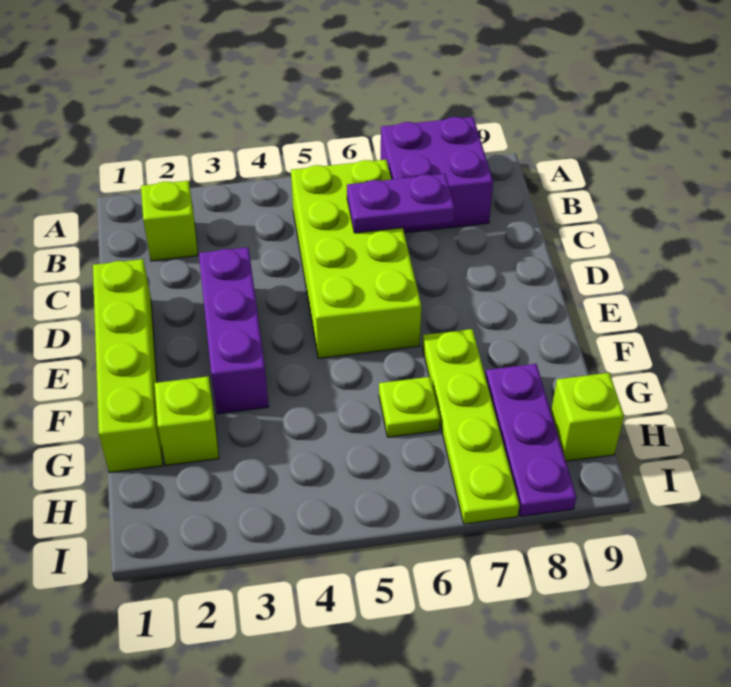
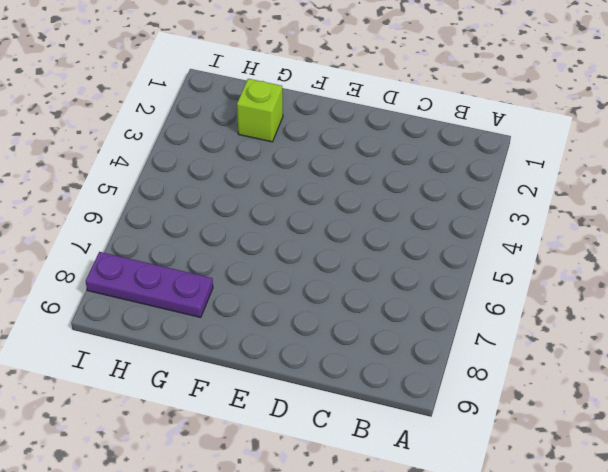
none -> purple 2x2 brick [381,117,493,233]
none -> lime 1x1 brick [141,181,198,261]

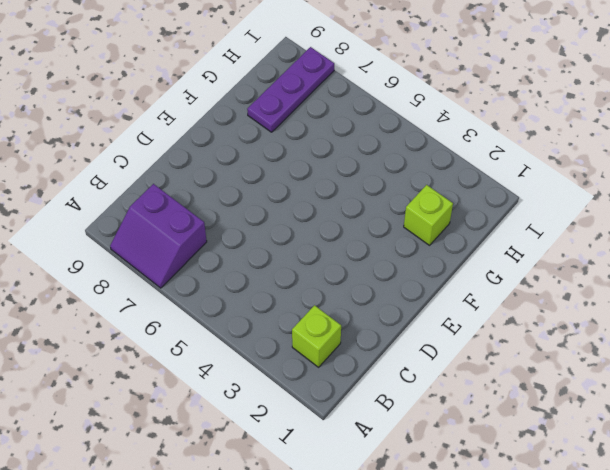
purple 2x2 slope [110,184,207,288] -> purple 2x2 brick [381,117,493,233]
none -> lime 2x4 brick [291,160,421,358]
none -> lime 1x4 brick [93,259,163,473]

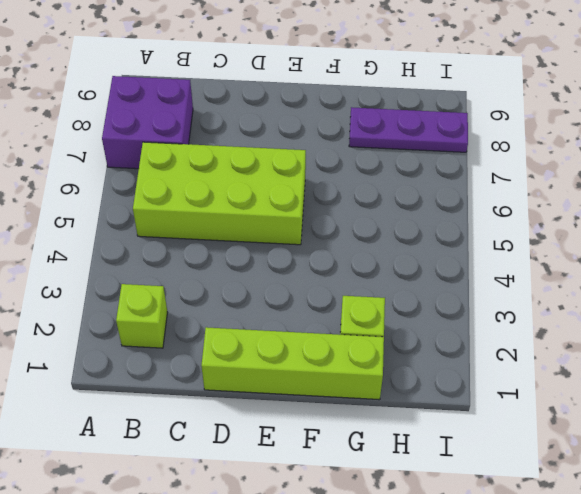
none -> purple 1x3 brick [199,247,269,414]
none -> lime 1x4 plate [422,329,519,524]

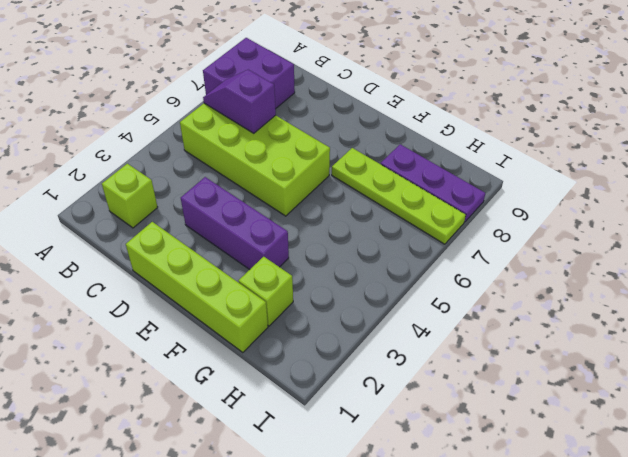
purple 1x2 slope [203,70,276,133] -> purple 1x2 plate [347,174,455,233]
none -> lime 1x1 plate [379,377,440,437]
none -> lime 1x1 brick [551,373,624,461]

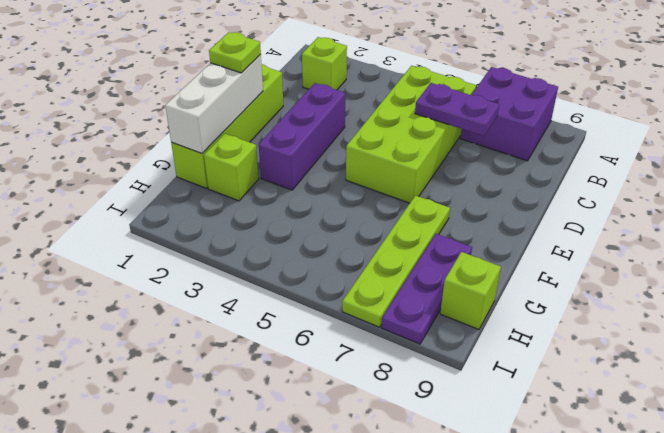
white 1x3 brick [165,55,263,153] -> none
lime 1x1 plate [209,32,261,73] -> lime 1x1 plate moved to [379,377,440,437]

